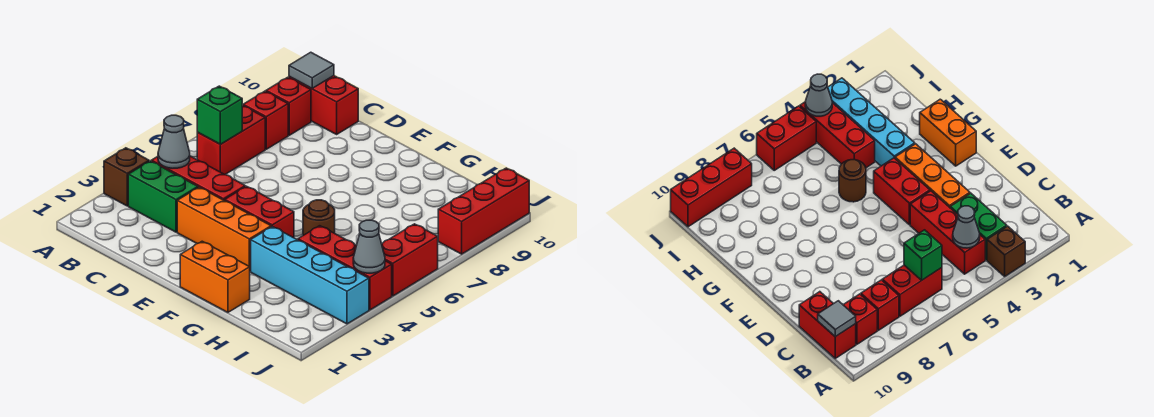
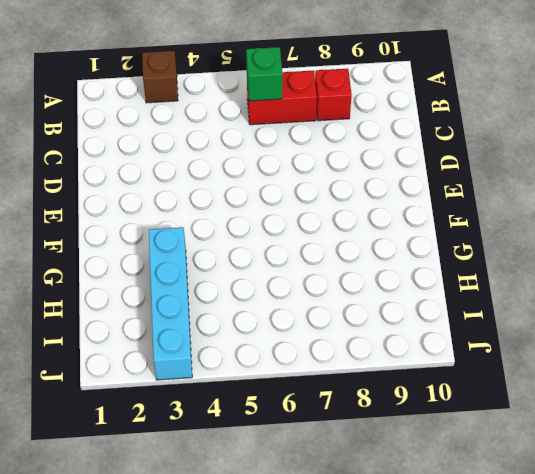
none -> green 1x2 brick [128,161,198,232]
none -> red 1x3 brick [151,156,245,201]
none -> red 1x1 brick [266,77,311,135]

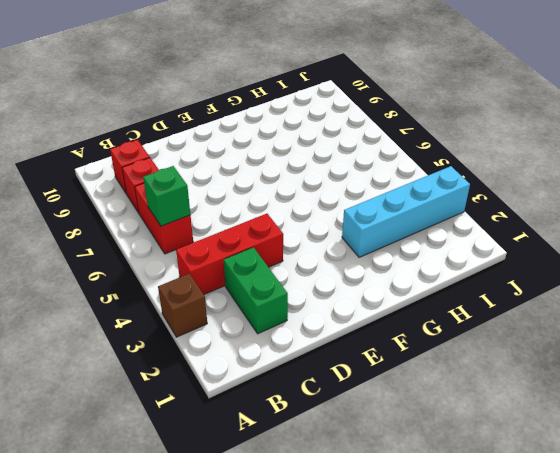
green 1x2 brick [224,247,288,334] -> green 1x2 brick turned to [128,161,198,232]
none -> red 1x2 brick [289,76,358,134]
none -> orange 1x3 brick [177,187,271,271]
none -> red 1x2 brick [225,186,294,238]

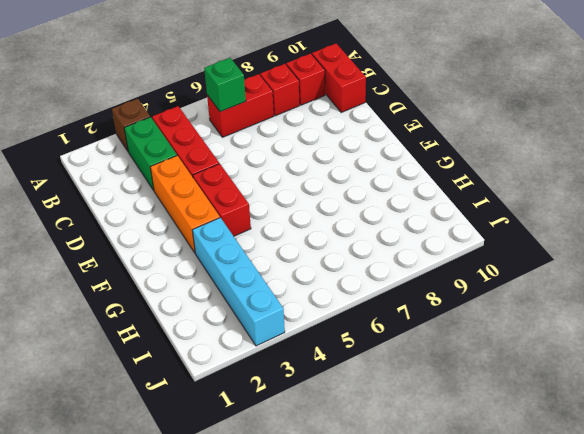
none -> orange 1x2 brick [180,241,250,312]
none -> brown 1x1 round brick [303,200,335,235]
none -> red 1x3 brick [298,226,392,310]

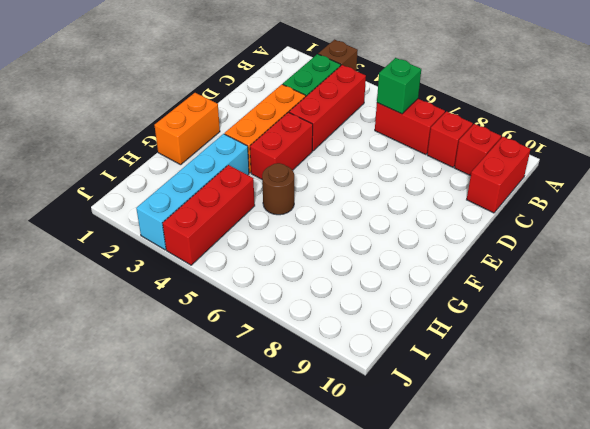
none -> red 1x2 brick [382,224,438,296]
none -> red 1x3 brick [438,168,529,254]
none -> grey 1x1 cone [158,115,190,169]

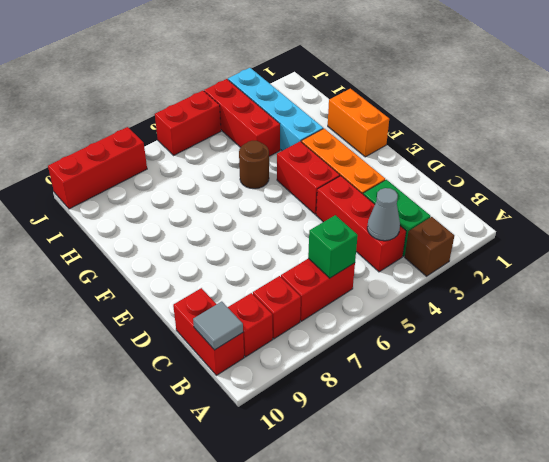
none -> grey 1x1 cone [353,220,385,273]

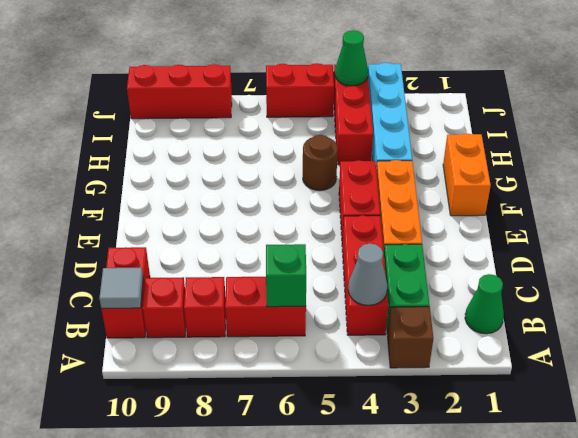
green 1x1 cone [465,274,504,334] -> none
green 1x1 cone [335,30,368,86] -> grey 1x1 cone [353,220,385,273]

